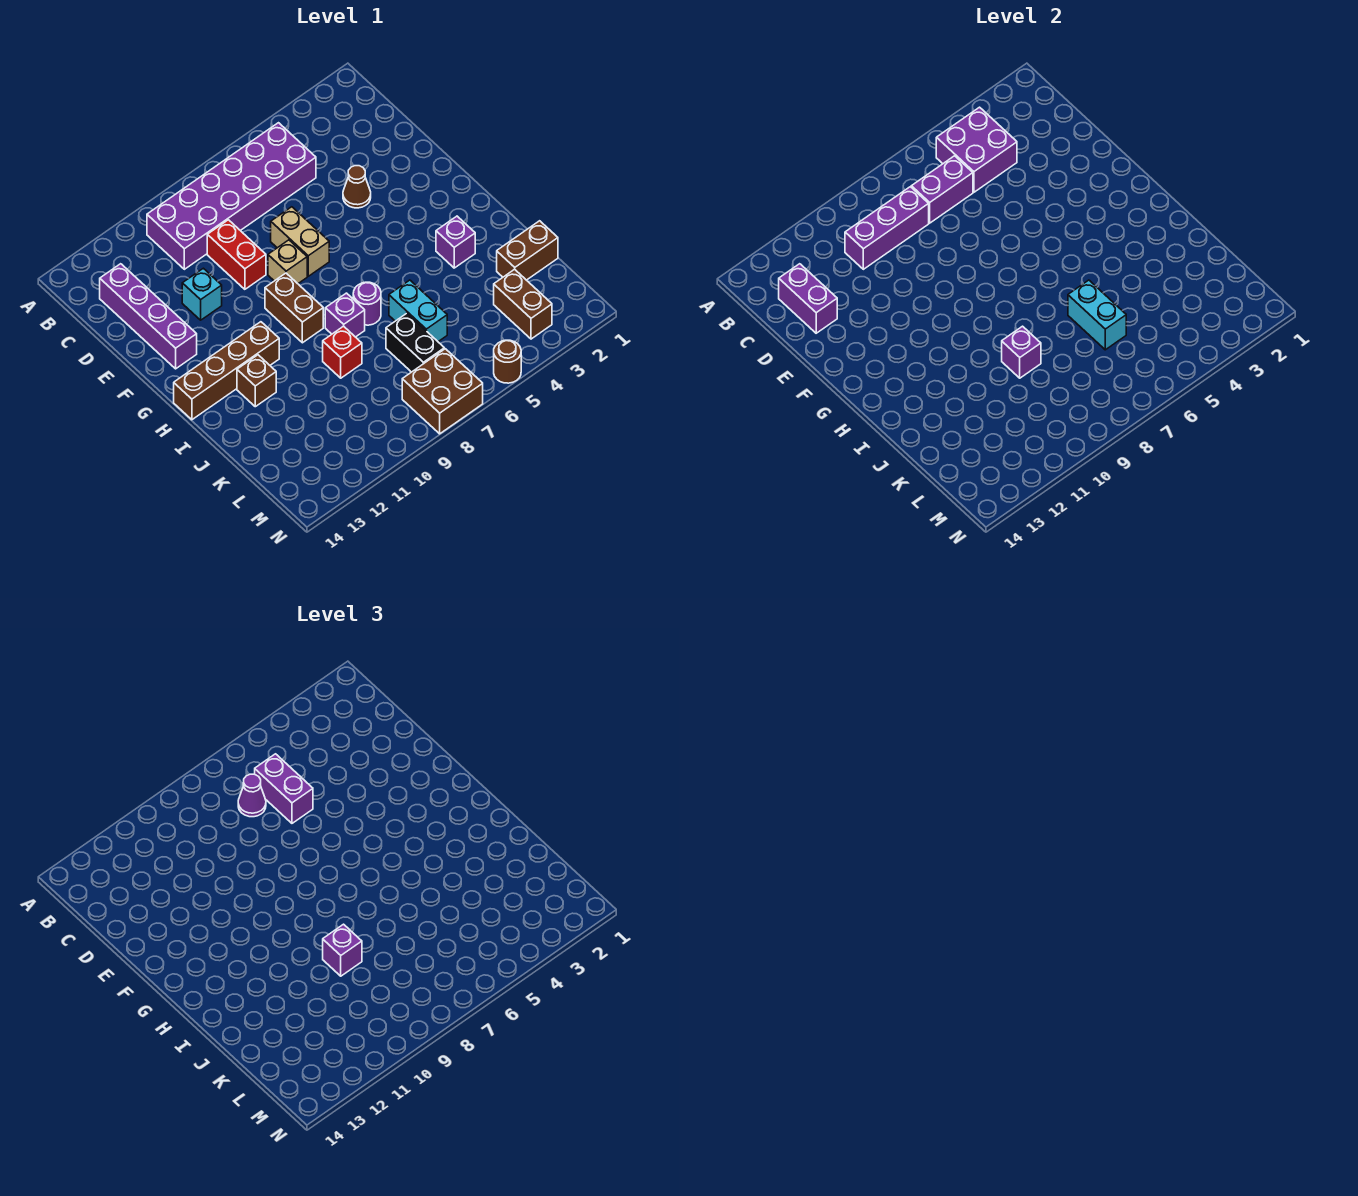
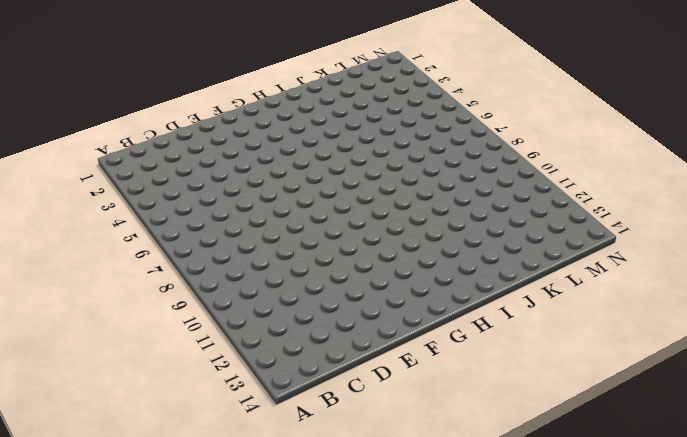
none -> purple 2x6 brick [147,123,316,269]
none -> purple 1x4 brick [100,264,197,369]
none -> red 1x2 brick [207,220,266,289]

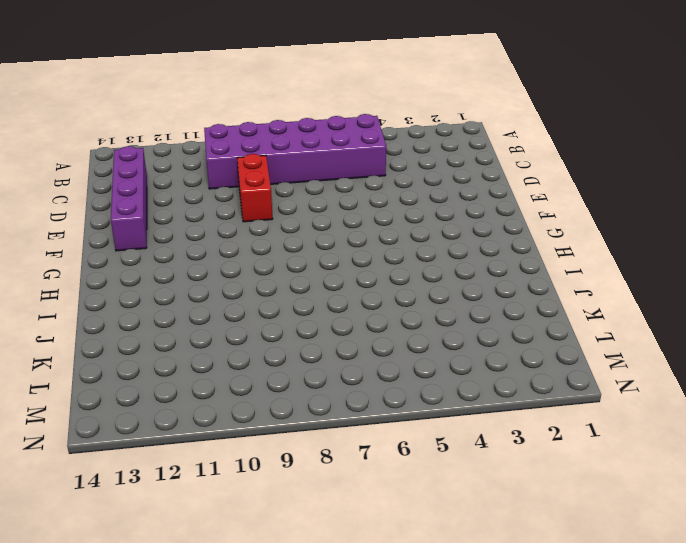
none -> brown 1x1 cone [343,166,371,208]
none -> tan 1x2 brick [271,207,329,276]
none -> cyan 1x1 brick [182,268,222,320]

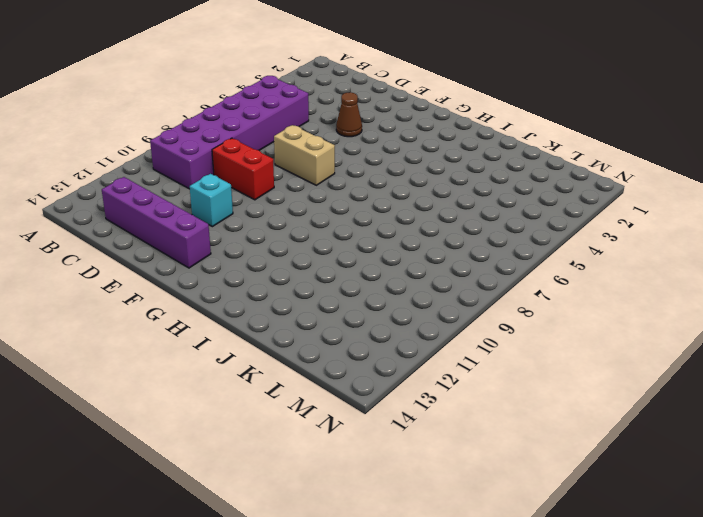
none -> tan 1x1 brick [268,240,307,284]
none -> brown 1x2 brick [265,273,323,343]
none -> brown 1x4 brick [174,322,279,420]

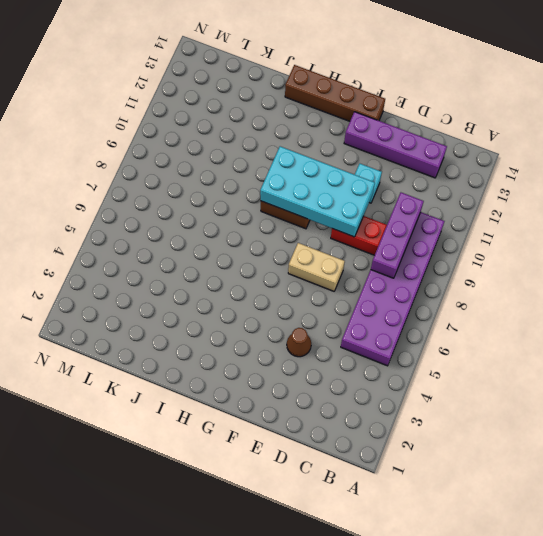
cyan 2x4 brick [260,146,375,237] -> none
brown 1x4 brick [285,65,385,121] -> brown 1x4 brick turned to [174,322,279,420]
none -> tan 1x1 brick [268,240,307,284]
none -> purple 1x1 brick [436,216,475,268]
none -> purple 1x1 round brick [353,282,381,325]

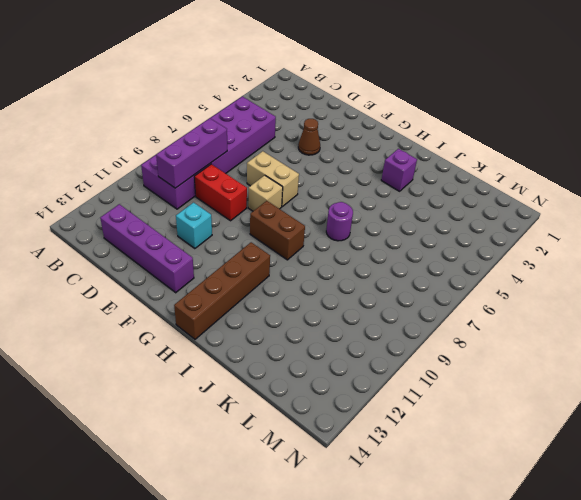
none -> purple 1x1 brick [325,293,365,337]
none -> brown 1x1 brick [237,355,276,407]
none -> cyan 1x2 brick [389,280,447,342]

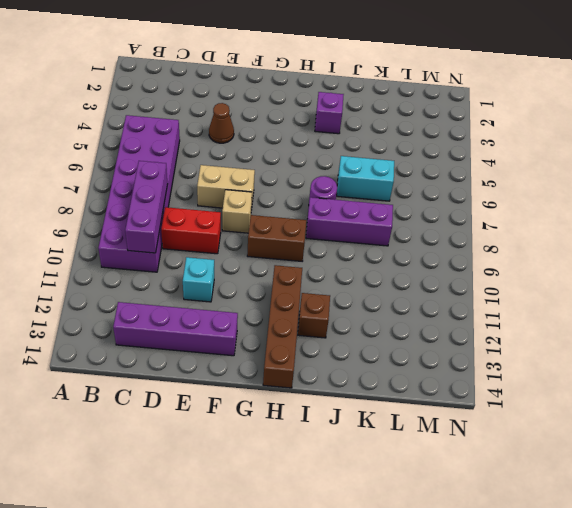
purple 1x3 brick [306,197,393,246] -> purple 1x1 brick [325,293,365,337]
none -> red 1x1 brick [323,326,362,378]
none -> brown 1x2 brick [497,221,558,280]
none -> black 1x2 brick [386,313,444,372]

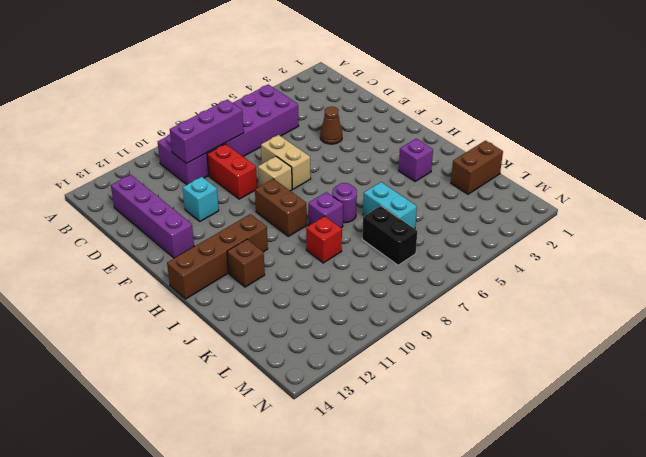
none -> brown 1x2 brick [494,269,552,339]
none -> brown 2x2 brick [402,349,483,434]
none -> brown 1x1 round brick [494,340,521,383]

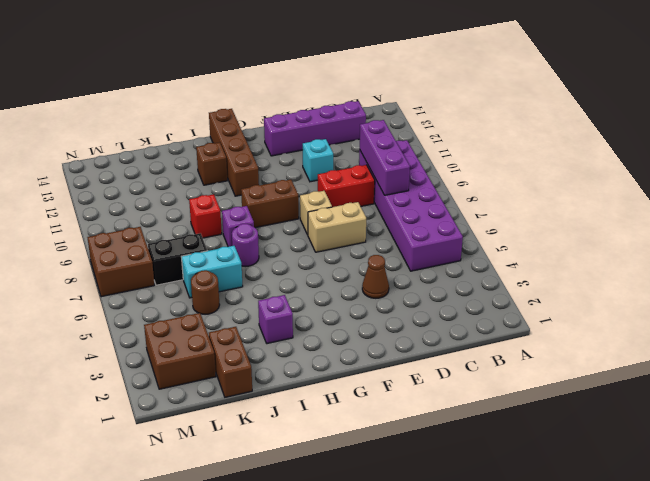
brown 1x1 round brick [191,270,220,314] -> brown 1x1 round brick moved to [494,340,521,383]
brown 2x2 brick [144,313,216,389] -> brown 1x2 brick [494,269,552,339]
none -> purple 2x2 brick [936,107,1017,192]
none -> purple 1x2 brick [911,156,973,223]
none -> purple 1x2 brick [779,264,837,333]

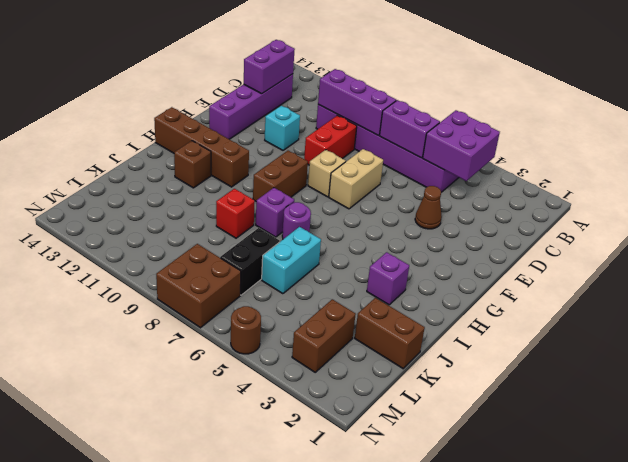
none -> cyan 1x2 brick [1068,280,1126,350]
none -> purple 1x1 brick [1002,326,1041,378]
none -> purple 1x2 brick [255,754,313,823]

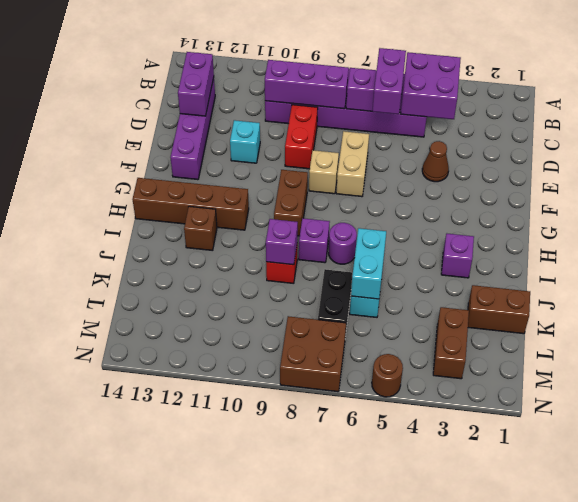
none -> purple 1x1 cone [238,774,266,817]
none -> purple 1x1 brick [323,924,362,976]

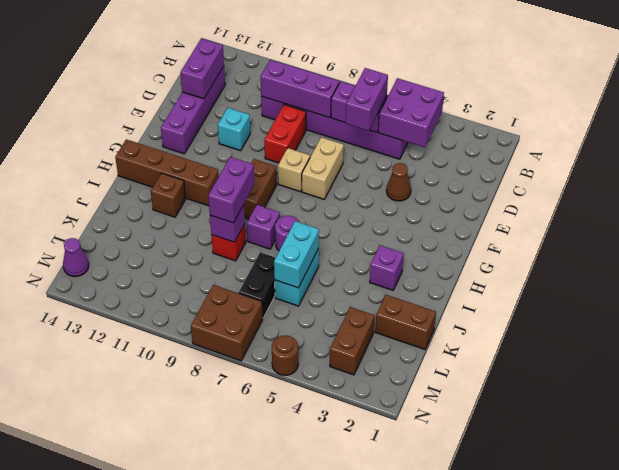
purple 1x2 brick [208,157,255,223] -> purple 1x1 brick [323,924,362,976]
purple 1x1 cone [63,238,89,277] -> purple 1x1 cone moved to [238,774,266,817]

